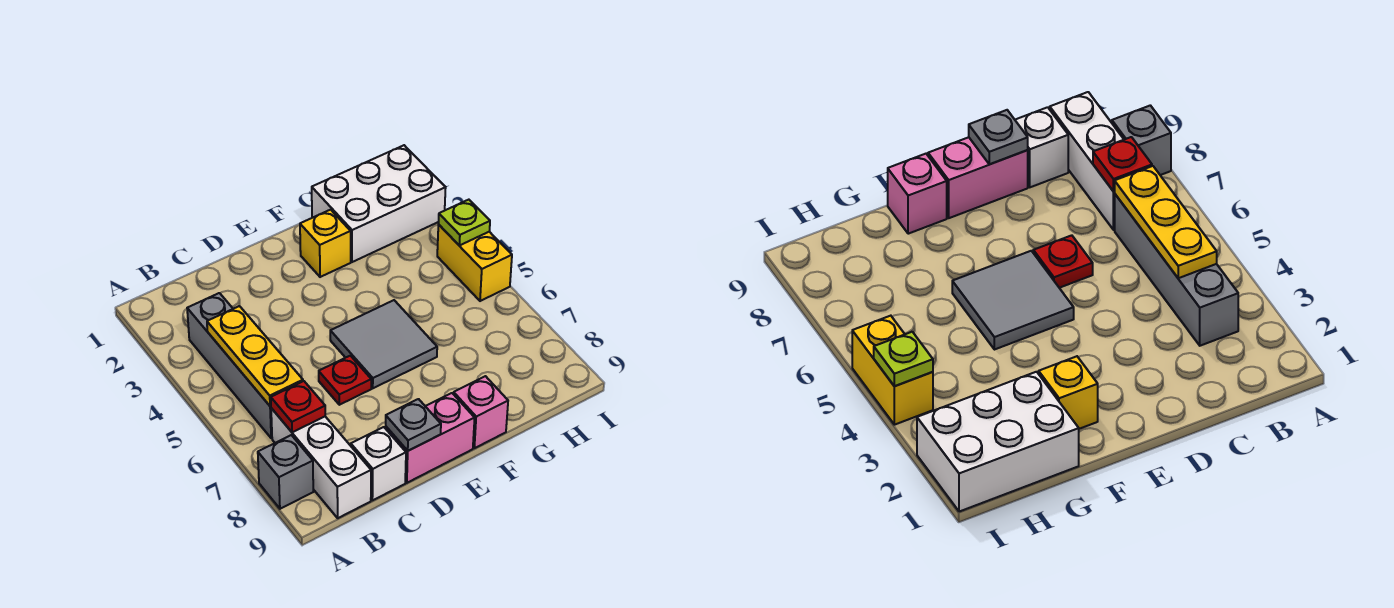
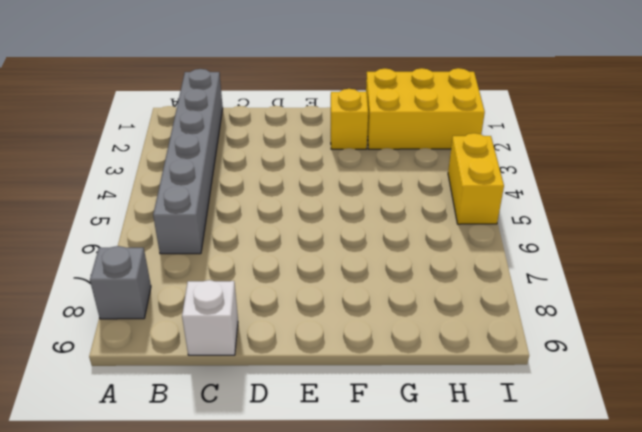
grey 1x6 brick [153,69,223,254] -> grey 1x4 brick [187,293,272,438]
yellow 2x3 brick [366,68,485,149] -> white 2x3 brick [312,145,446,262]
none -> white 1x3 brick [271,408,371,518]
none -> red 1x1 plate [319,356,371,405]
none -> pink 1x2 brick [386,393,475,483]

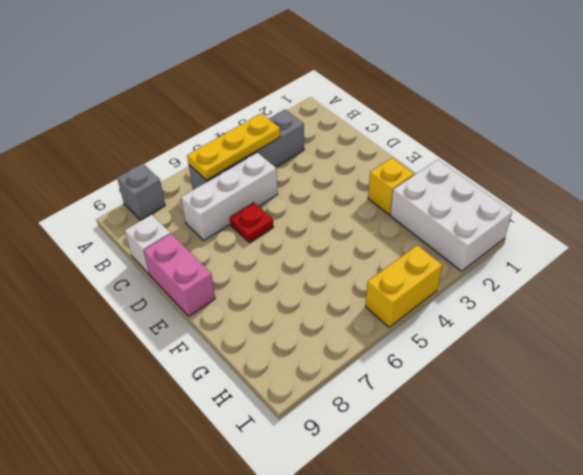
white 1x3 brick [181,152,278,240] -> white 1x3 brick moved to [271,408,371,518]
none -> grey 2x2 tile [330,300,437,388]
none -> pink 1x1 brick [454,376,508,448]
none -> red 1x1 plate [271,381,325,432]

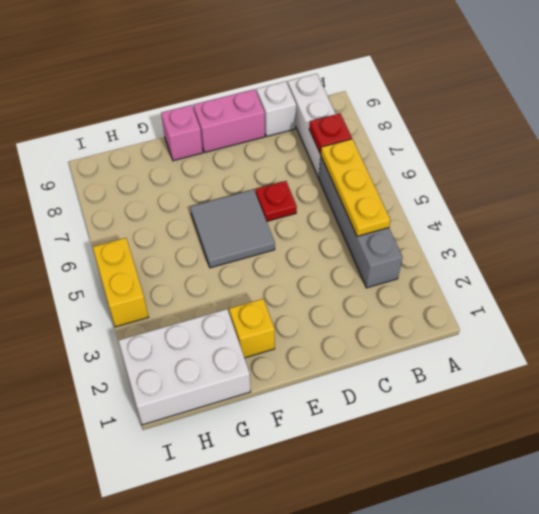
none -> grey 1x1 brick [258,435,313,509]
none -> grey 1x1 plate [386,399,441,451]
none -> lime 1x1 plate [438,200,490,245]

